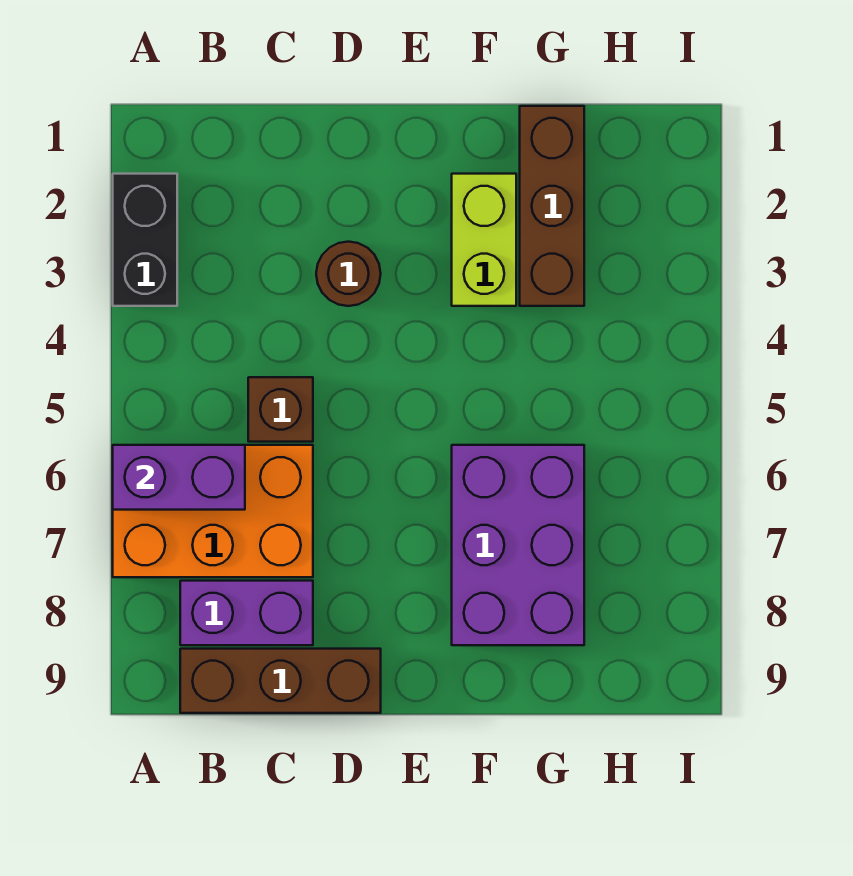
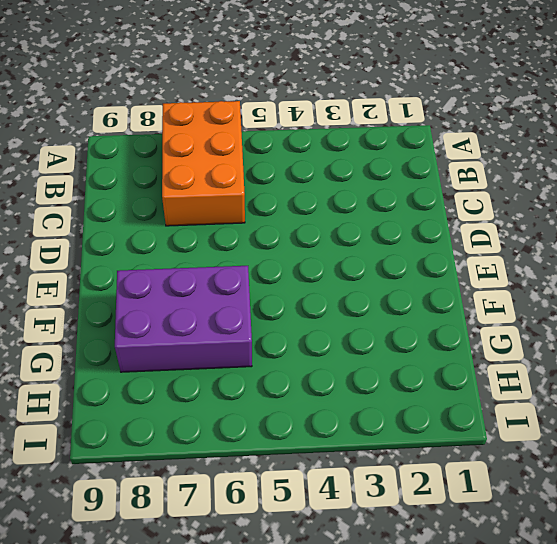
none -> black 1x2 brick [113,174,177,306]
none -> purple 1x2 brick [180,581,313,645]

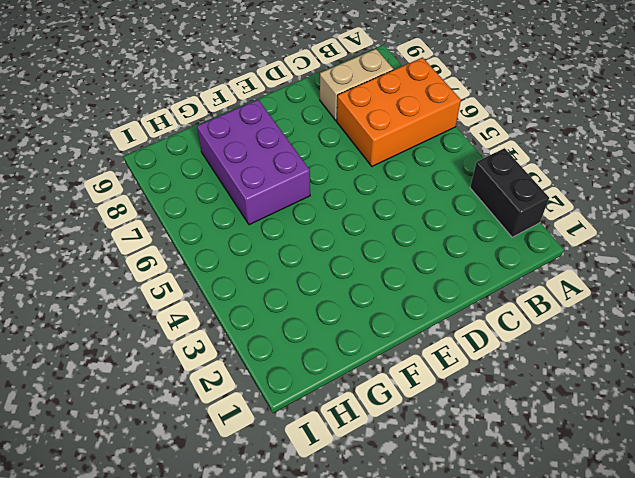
tan 1x2 brick [320,49,393,121] -> purple 1x2 brick [180,581,313,645]
none -> brown 1x3 brick [180,649,381,713]
none -> brown 1x1 brick [248,377,313,442]

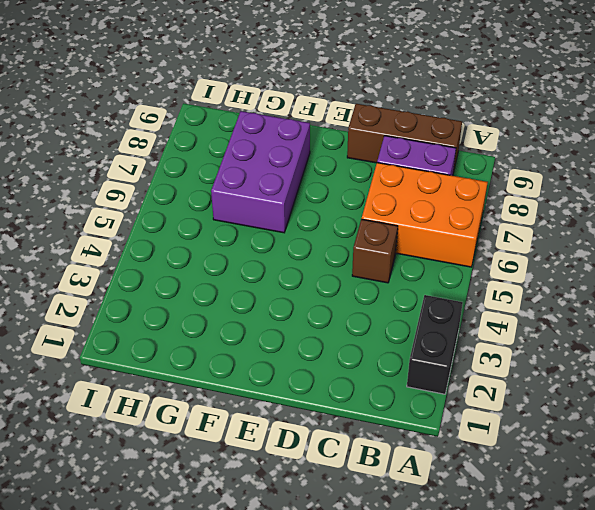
none -> brown 1x1 round brick [316,242,381,306]
none -> lime 1x2 brick [452,174,516,306]

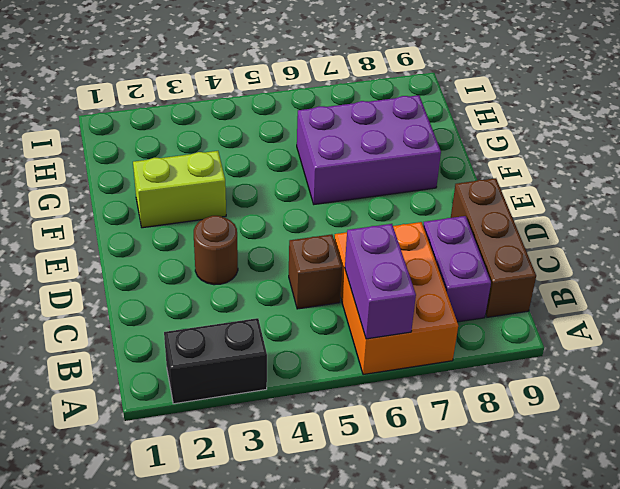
none -> brown 1x3 brick [520,106,584,306]

